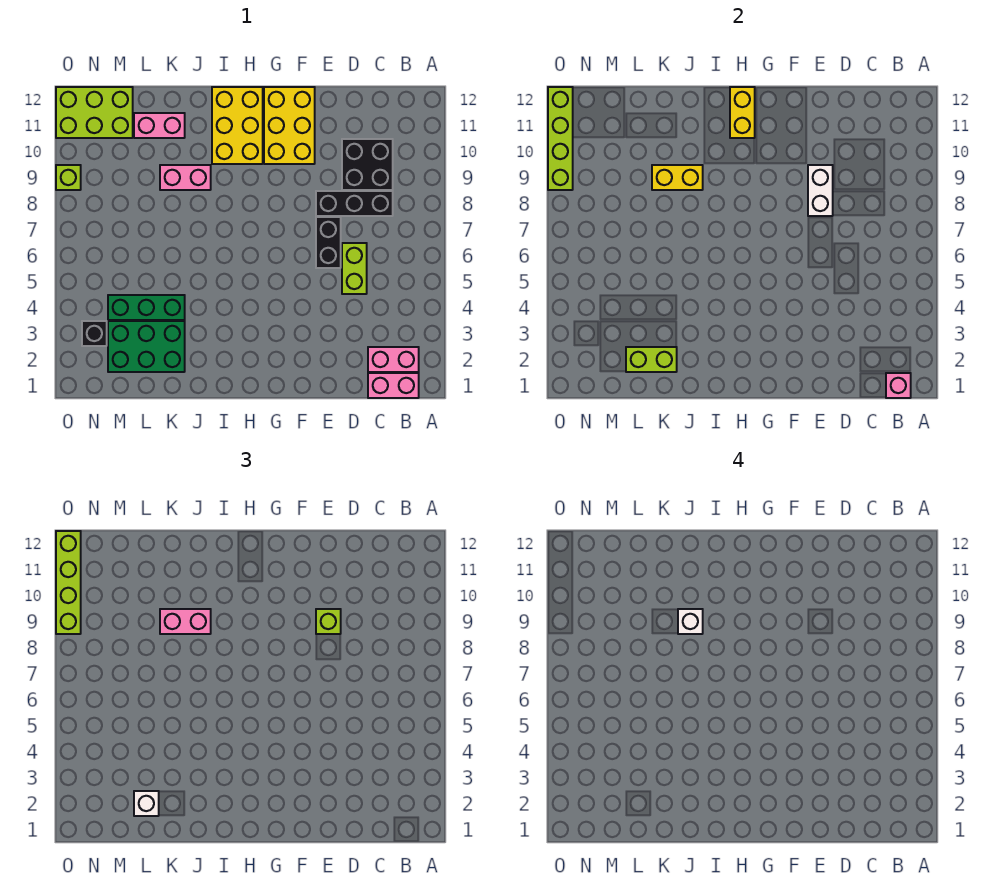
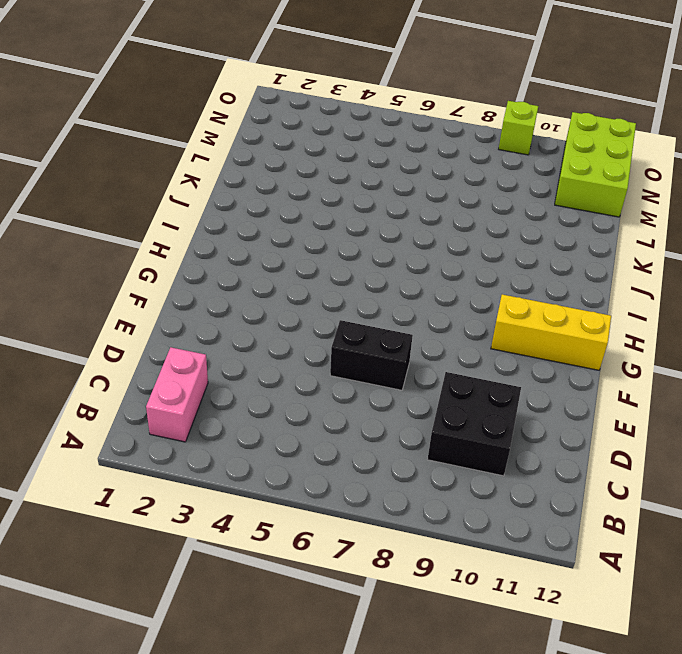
yellow 1x3 brick [491,294,611,370] -> yellow 2x3 brick [264,87,315,164]
none -> pink 1x2 brick [368,373,419,398]
none -> black 1x3 brick [316,191,393,216]
none -> lime 1x2 brick [342,243,367,294]

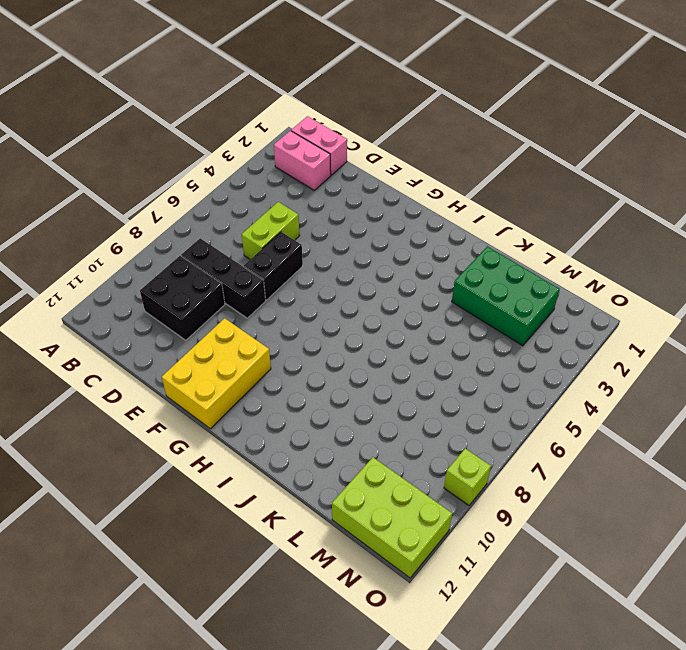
none -> yellow 2x3 brick [212,87,263,164]
none -> pink 1x2 brick [160,165,211,190]
none -> green 1x3 brick [108,295,185,320]

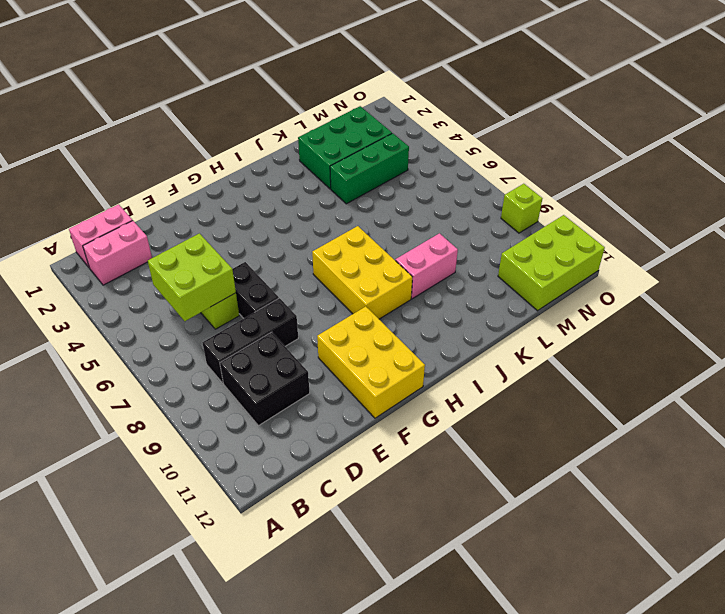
lime 2x2 brick [148,233,236,321] -> none
yellow 2x3 brick [312,226,412,319] -> yellow 2x3 brick moved to [212,87,263,164]
none -> pink 1x2 brick [134,113,185,138]
none -> black 1x1 brick [82,321,107,346]
none -> pink 1x1 brick [886,373,911,398]

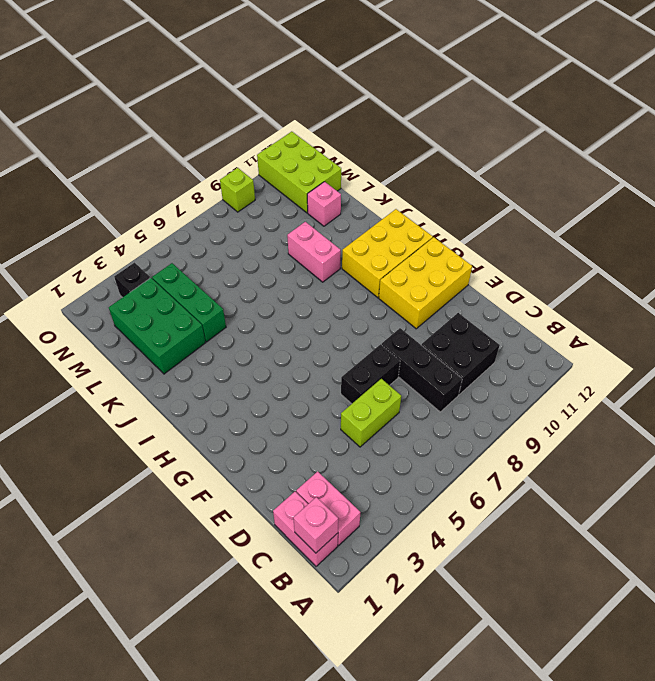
pink 1x1 brick [307,182,341,226] -> pink 1x2 brick [134,113,185,138]
none -> white 1x2 brick [808,165,833,216]
none -> yellow 1x2 brick [730,87,755,138]
none -> yellow 1x2 brick [652,165,703,190]

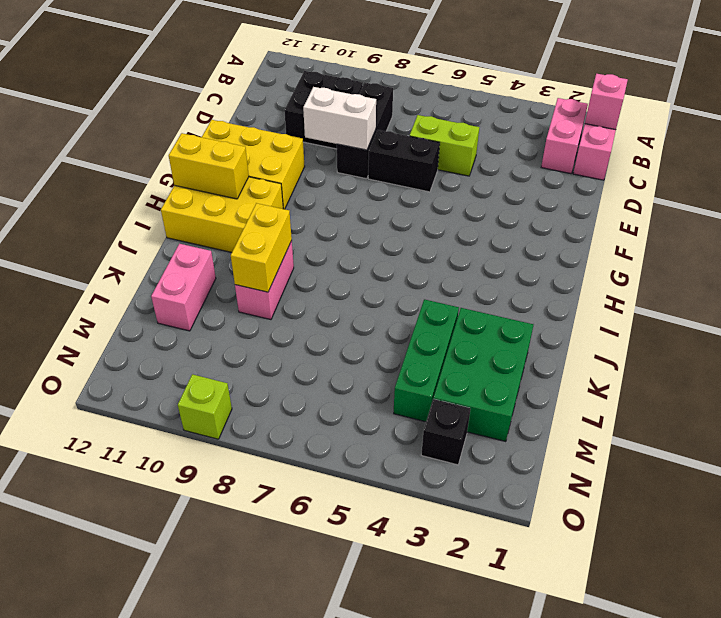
none -> lime 2x3 brick [56,87,133,138]
none -> lime 1x2 brick [626,347,677,372]
none -> lime 1x4 brick [548,87,573,190]

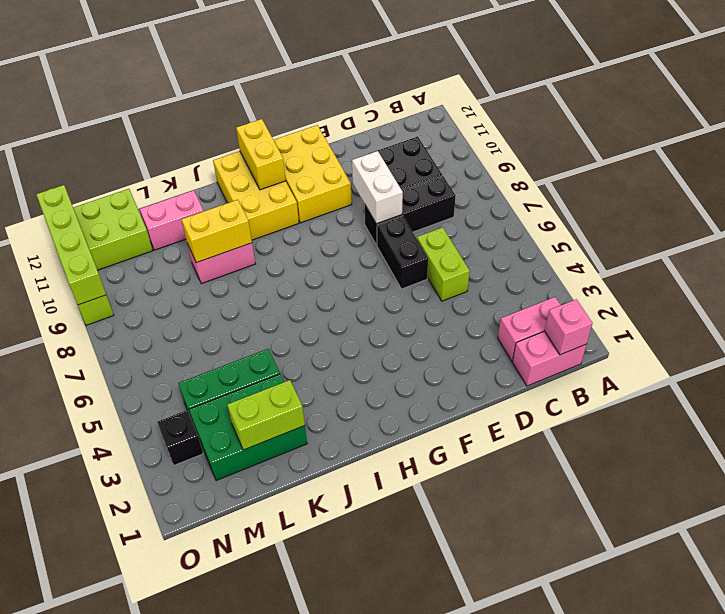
none -> lime 1x1 brick [316,609,341,634]
none -> pink 1x2 brick [160,609,211,634]
none -> white 1x1 brick [134,791,159,816]

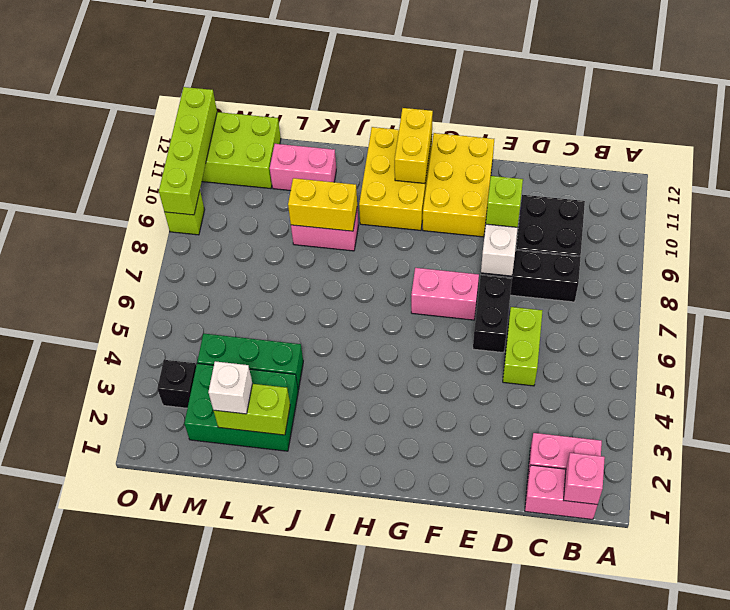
pink 1x2 brick [411,268,479,320] -> pink 1x2 brick moved to [160,609,211,634]
none -> lime 1x4 brick [56,531,81,634]
none -> white 1x1 brick [678,609,703,634]

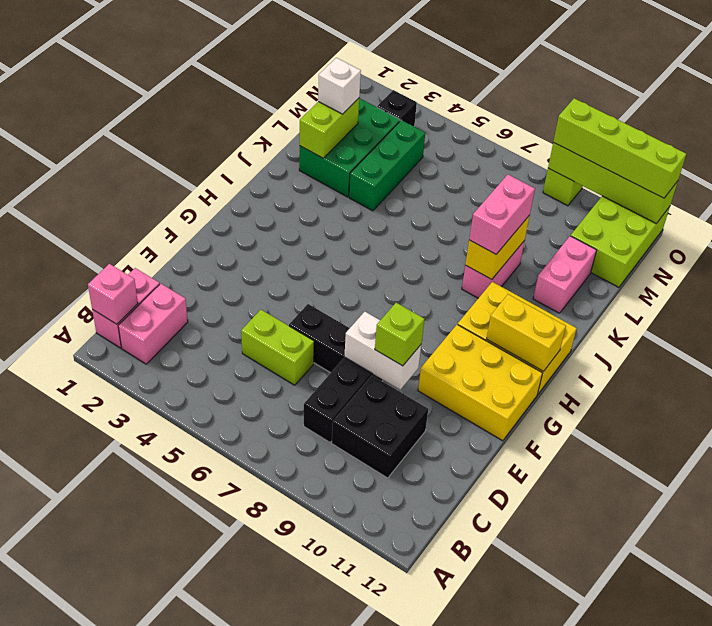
none -> white 1x1 brick [678,609,703,634]

